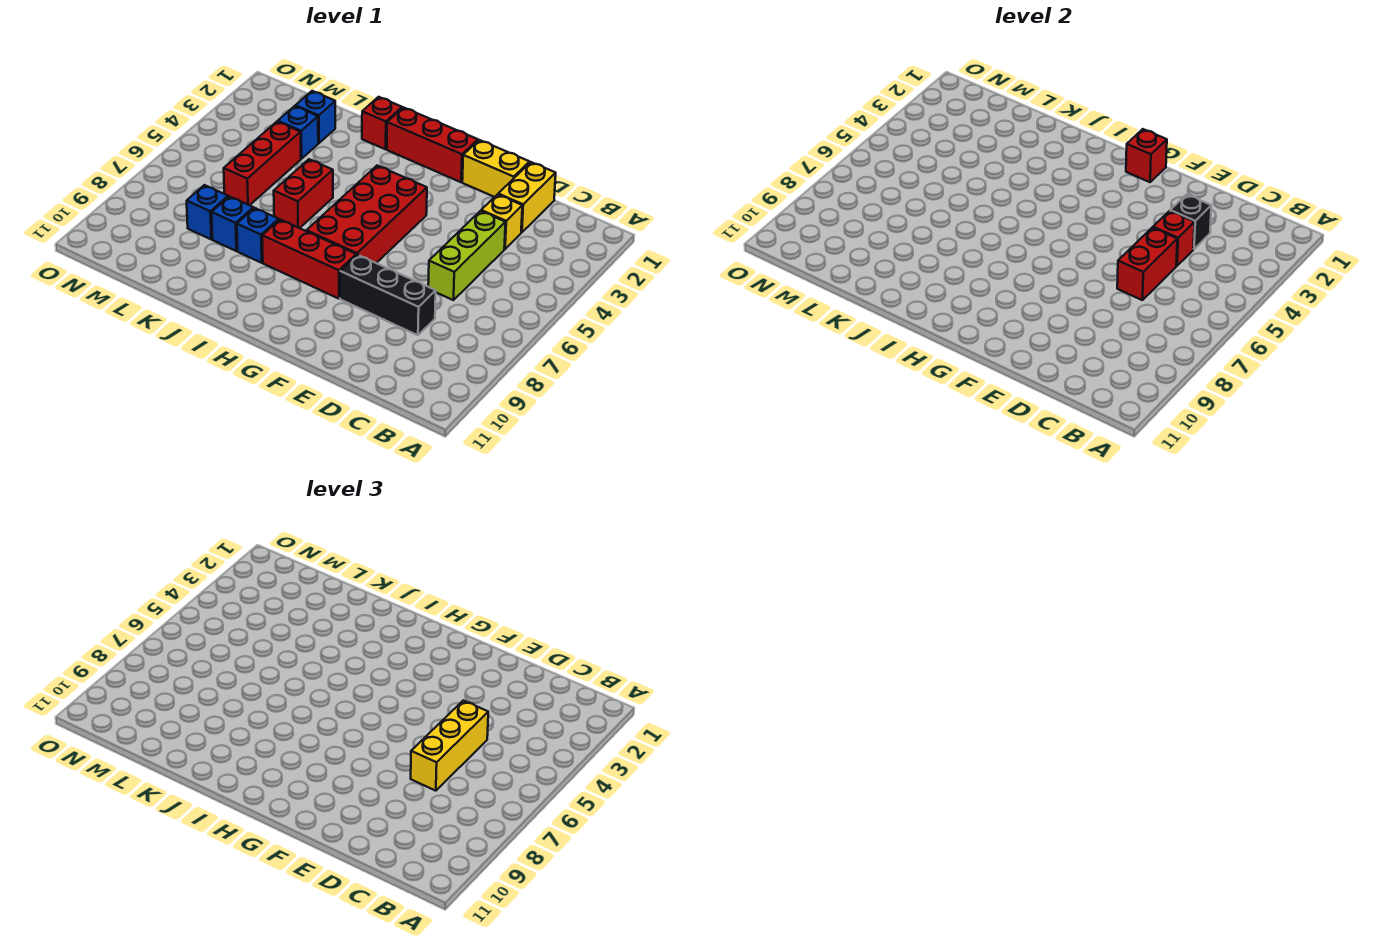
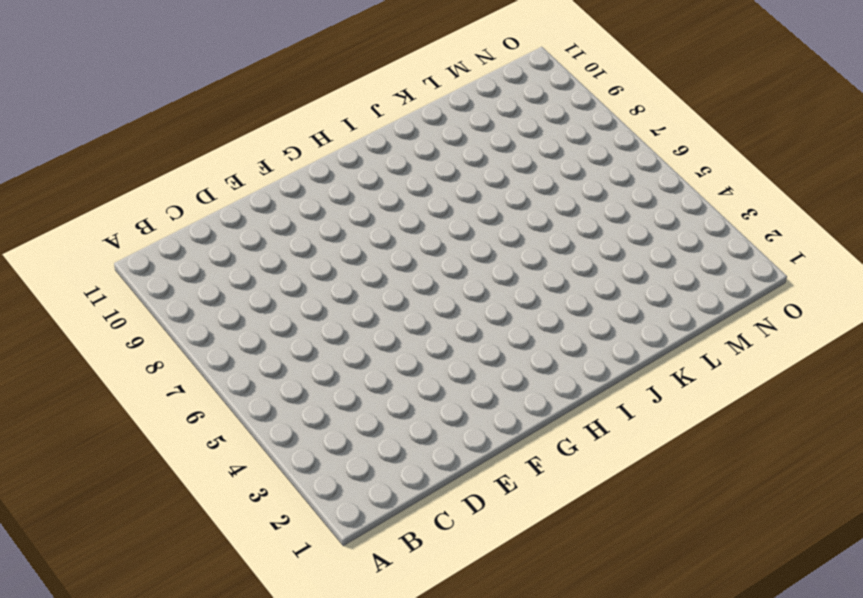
none -> yellow 1x2 brick [498,162,556,232]
none -> yellow 1x1 brick [481,194,522,249]
none -> lime 1x3 brick [428,211,506,300]

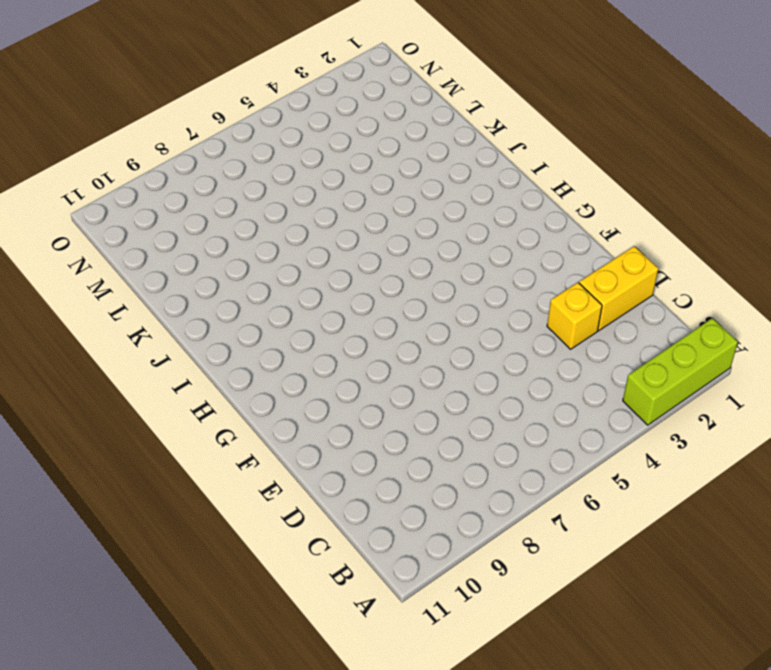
lime 1x3 brick [623,318,738,425] -> lime 1x3 brick moved to [428,211,506,300]
none -> black 1x3 brick [340,255,436,335]
none -> yellow 1x2 brick [462,140,530,197]
none -> red 1x3 brick [387,107,478,182]

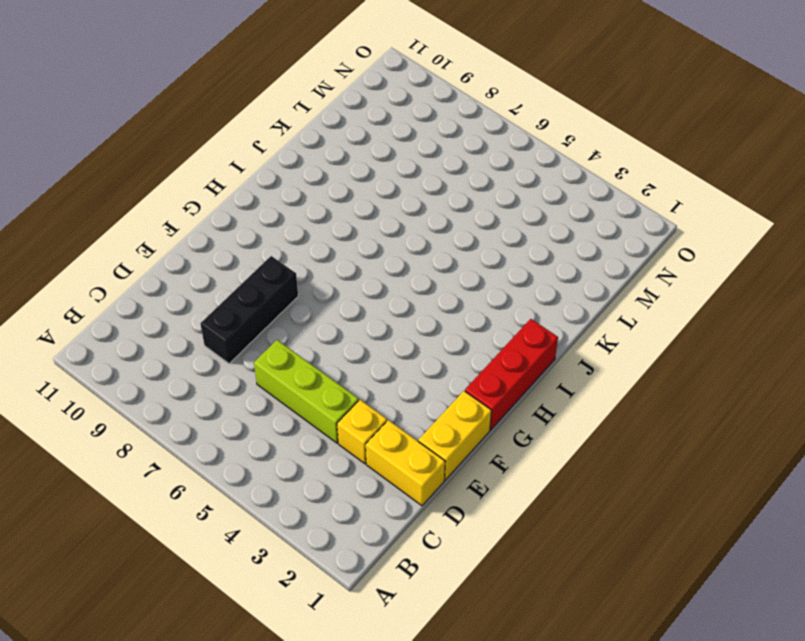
none -> red 2x4 brick [306,166,427,263]
none -> red 1x3 brick [262,220,356,299]
none -> red 1x1 brick [362,97,402,149]

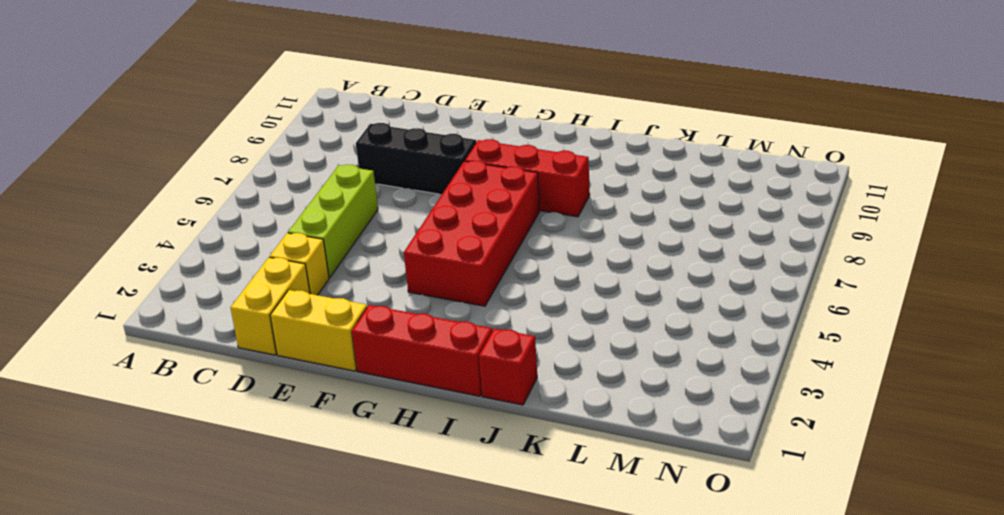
none -> red 1x2 brick [274,159,333,228]
none -> blue 1x1 brick [237,208,279,263]
none -> blue 1x1 brick [212,196,253,251]

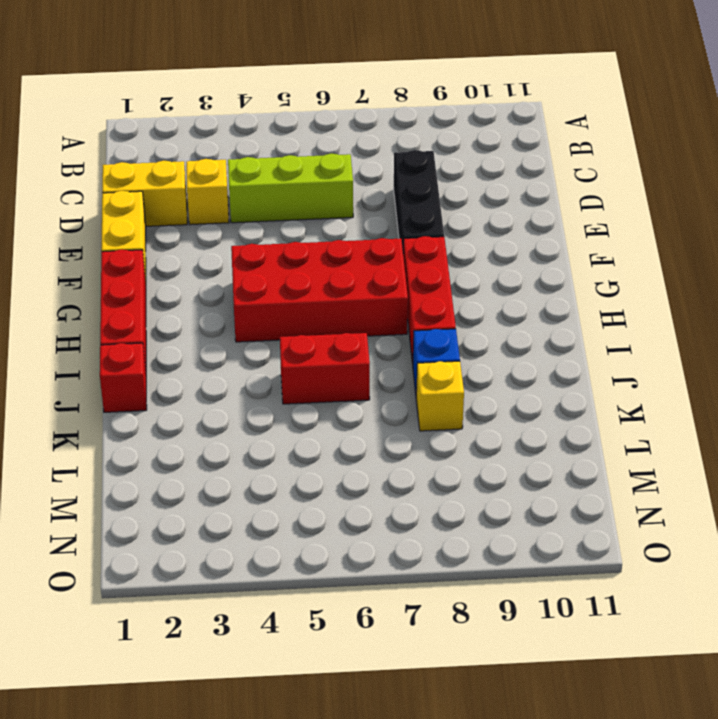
yellow 1x1 brick [416,361,464,431] -> blue 1x1 brick [212,196,253,251]
none -> blue 1x1 brick [295,91,335,143]
none -> blue 1x1 brick [278,106,318,159]
none -> red 1x3 brick [224,121,301,205]

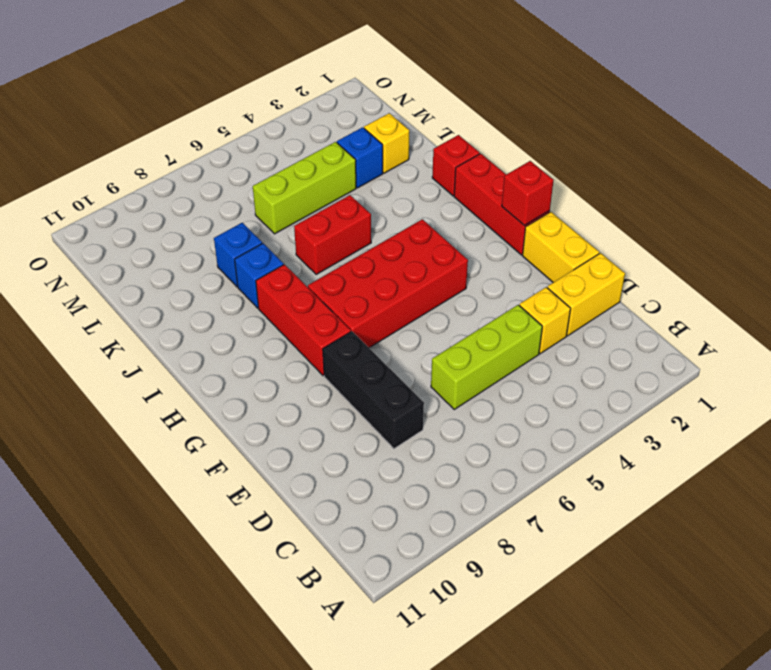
yellow 1x1 brick [364,113,409,173] -> blue 1x1 brick [295,91,335,143]
lime 1x3 brick [253,142,356,234] -> red 1x3 brick [224,121,301,205]
none -> blue 1x1 brick [187,185,228,239]
none -> black 1x1 brick [1170,194,1211,249]
none -> red 1x1 brick [1153,211,1195,266]

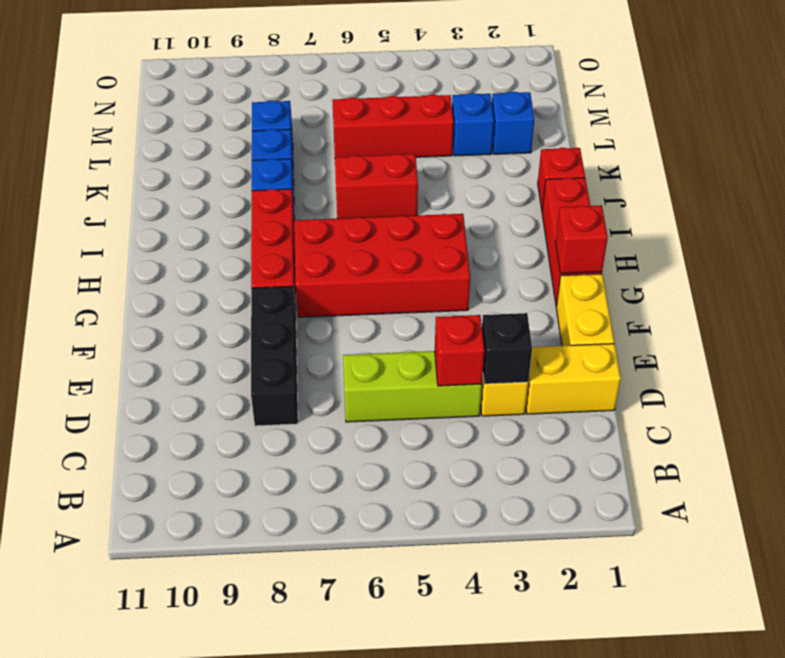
none -> red 1x2 brick [1117,228,1177,300]
none -> yellow 1x3 brick [411,701,488,791]

